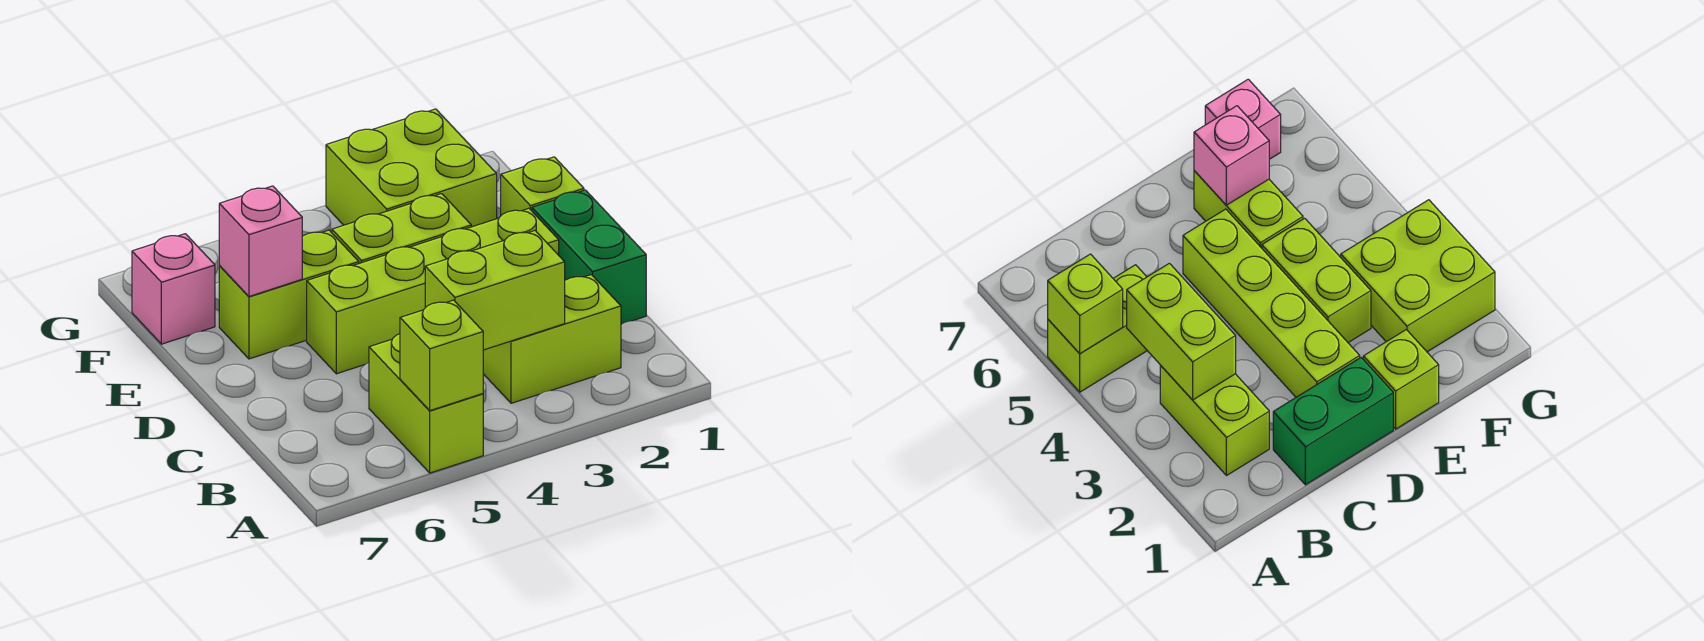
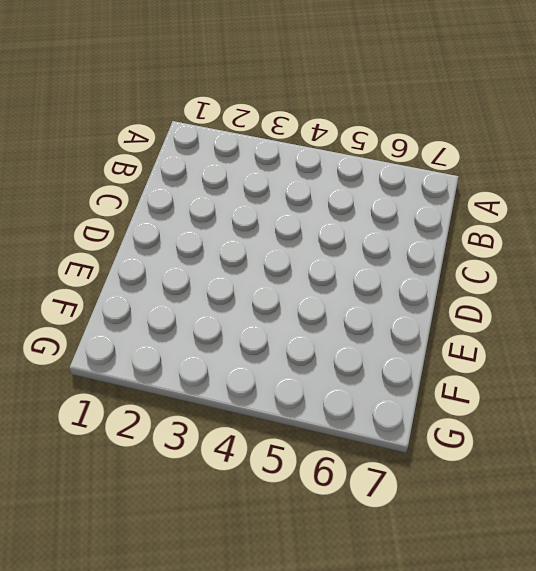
none -> lime 1x2 brick [369,334,483,473]
none -> lime 1x2 brick [483,275,621,403]
none -> green 1x2 brick [532,190,646,324]

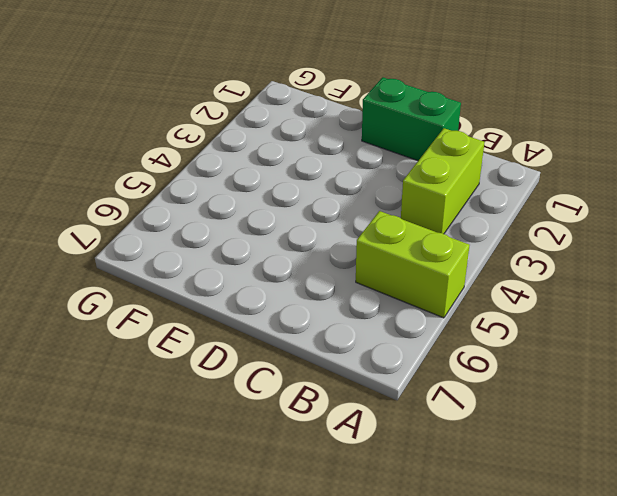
none -> lime 1x4 brick [307,208,559,374]
none -> lime 1x1 brick [501,157,584,215]
none -> lime 1x2 brick [332,194,471,263]

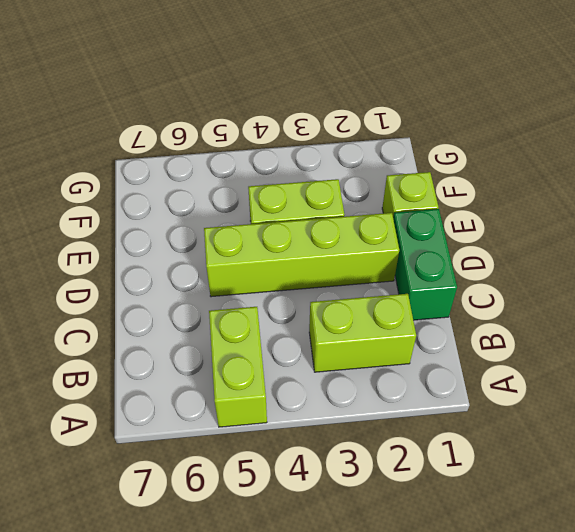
none -> lime 1x2 brick [219,230,359,359]
none -> lime 2x2 brick [326,109,497,227]
none -> pink 1x1 brick [132,234,215,344]

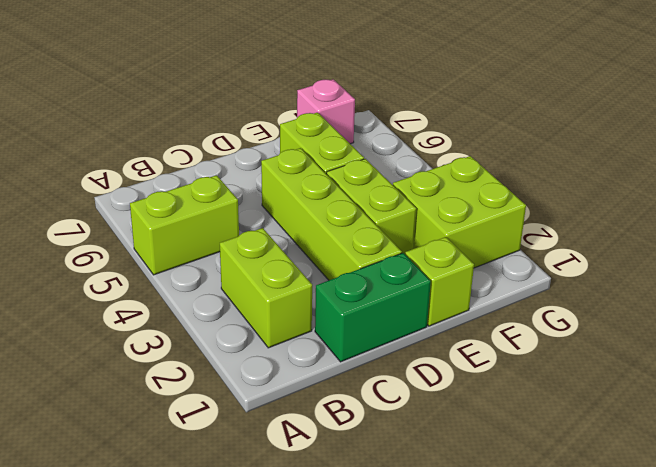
none -> lime 1x1 brick [400,300,483,411]
none -> lime 1x2 brick [425,231,565,350]
none -> pink 1x1 brick [219,186,302,296]

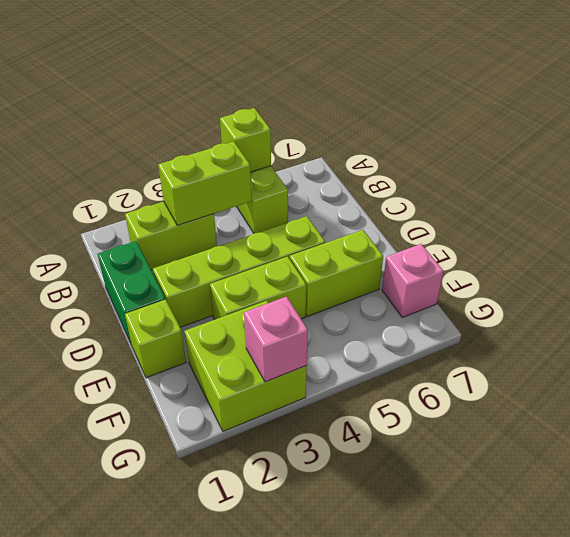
pink 1x1 brick [244,296,308,382] -> pink 1x1 brick moved to [219,186,302,296]

